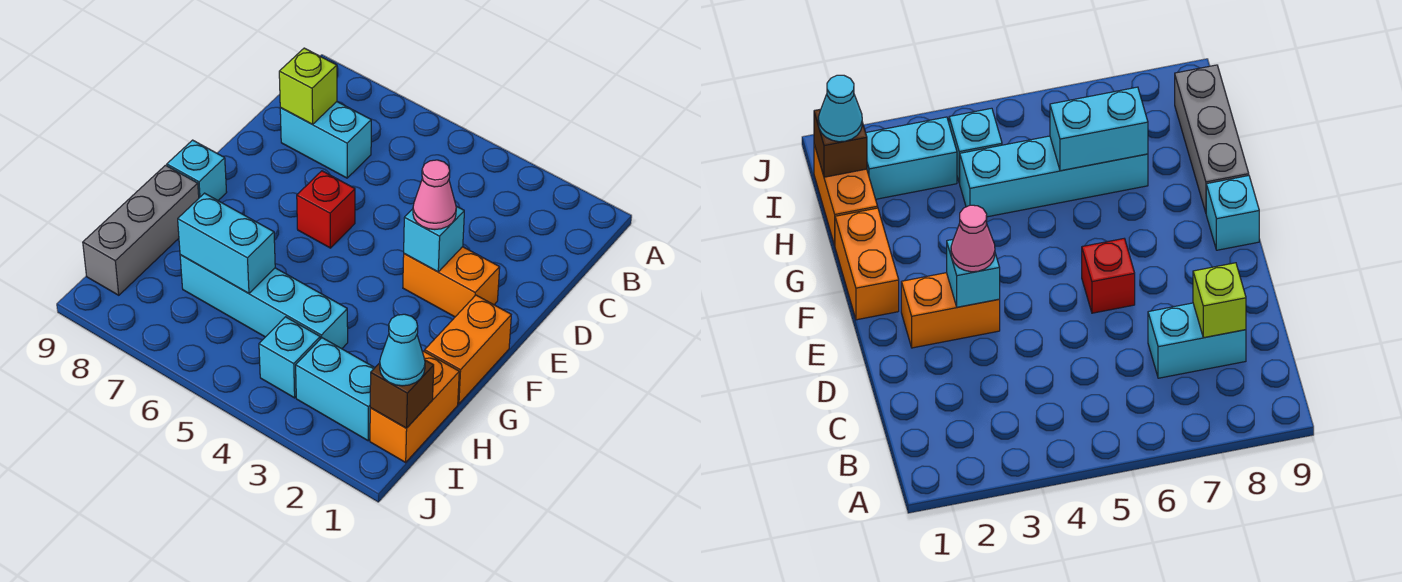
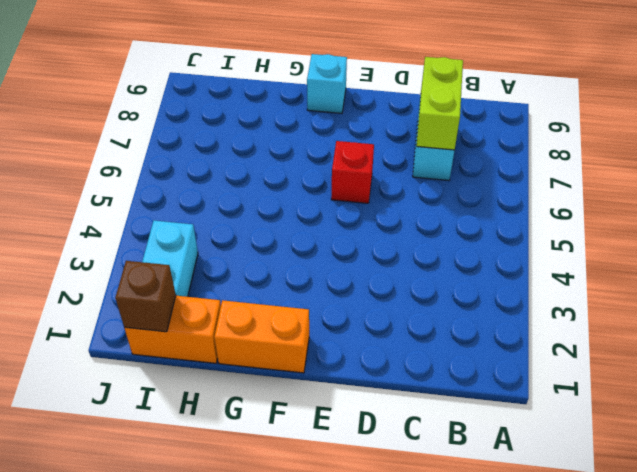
lime 1x2 brick [416,57,463,150] -> lime 1x1 brick [279,48,337,124]
none -> orange 1x2 brick [403,247,500,317]
none -> grey 1x3 brick [83,165,199,295]
none -> cyan 1x4 brick [180,255,348,349]

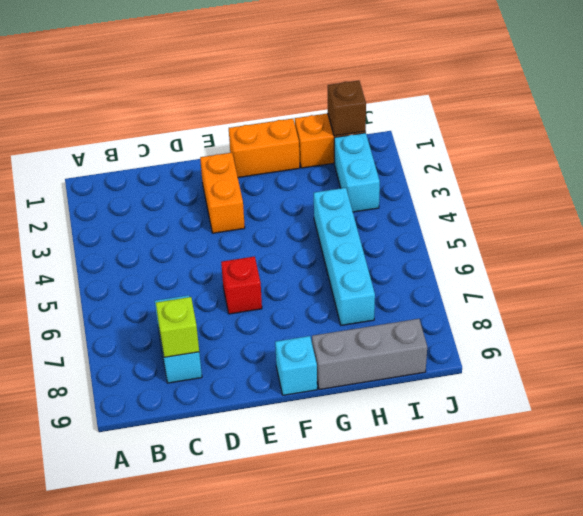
none -> cyan 1x1 brick [259,317,320,398]
none -> cyan 1x1 brick [404,206,464,272]
none -> cyan 1x2 brick [178,193,275,293]

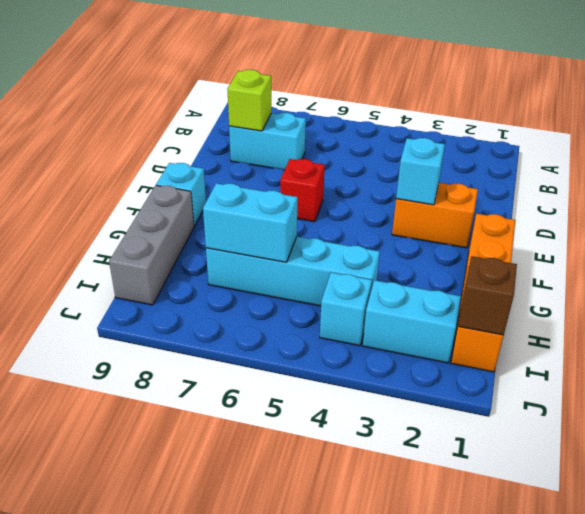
none -> pink 1x1 cone [413,160,456,230]
none -> cyan 1x1 cone [380,314,425,386]

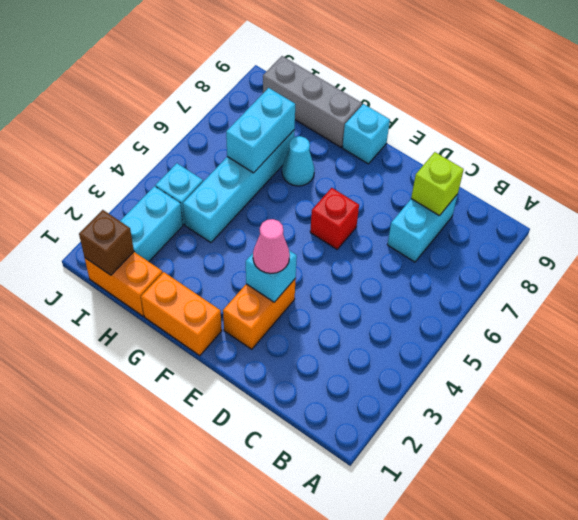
cyan 1x1 cone [282,136,314,186] -> cyan 1x1 cone moved to [380,314,425,386]

